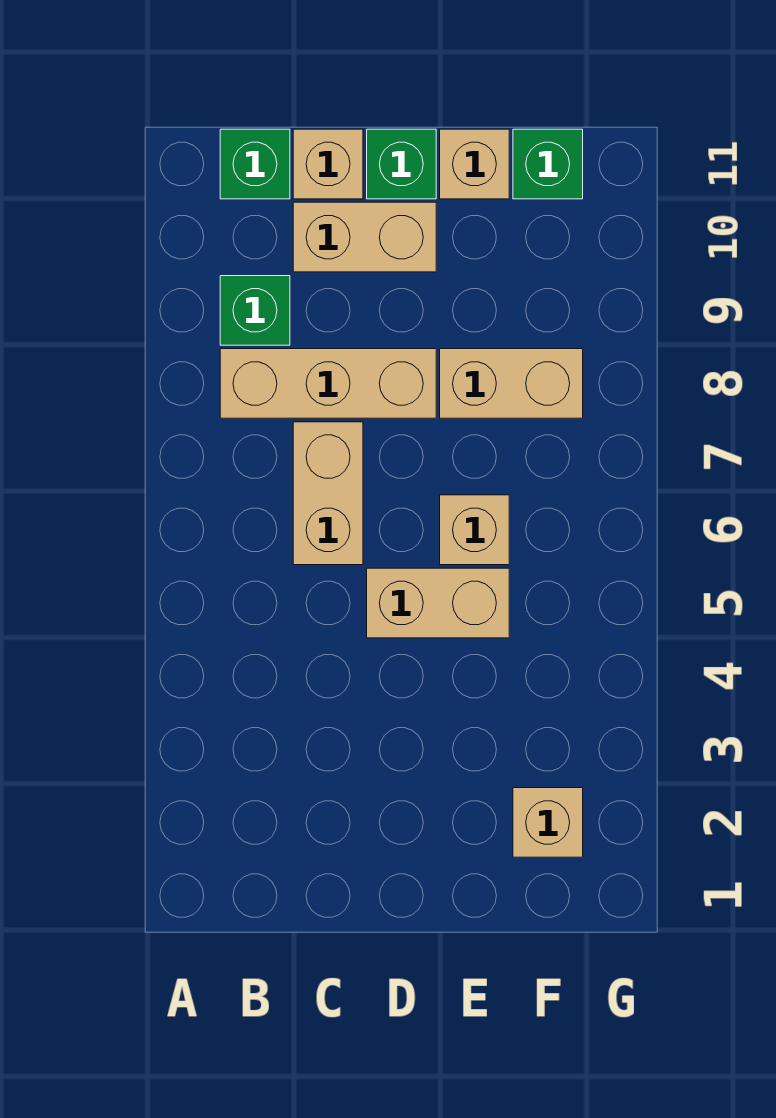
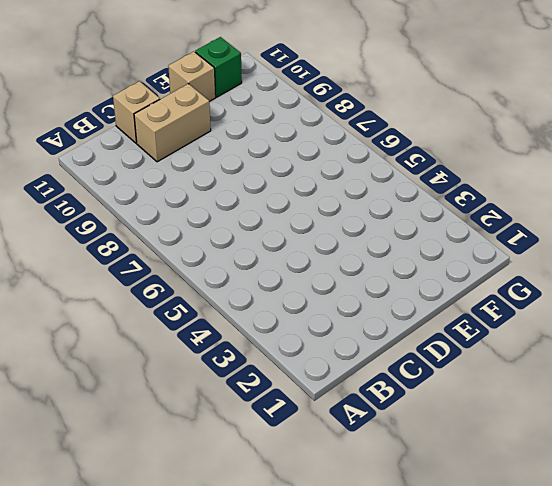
none -> tan 1x3 brick [220,349,436,418]
none -> green 1x1 brick [220,276,290,345]
none -> green 1x1 brick [220,129,290,199]

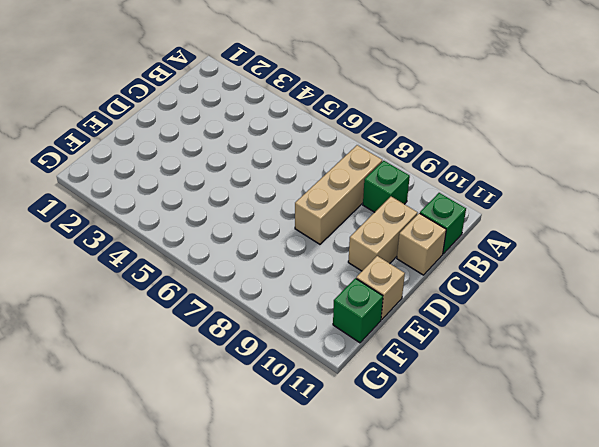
none -> tan 1x2 brick [293,422,363,565]
none -> tan 1x2 brick [367,568,509,638]
none -> green 1x1 brick [367,129,436,199]

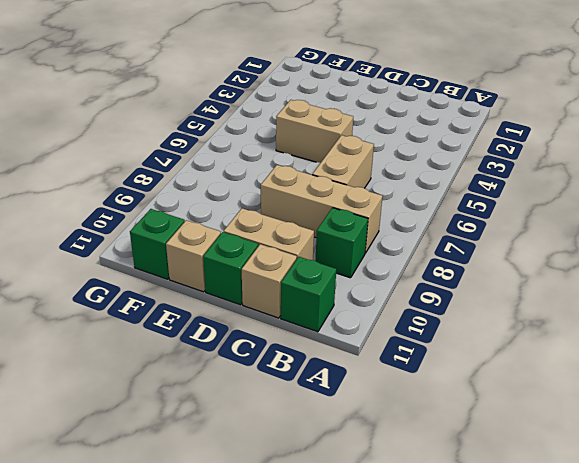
none -> tan 1x1 brick [440,495,509,565]
none -> tan 1x2 brick [440,349,583,418]
none -> tan 1x1 brick [513,788,583,857]

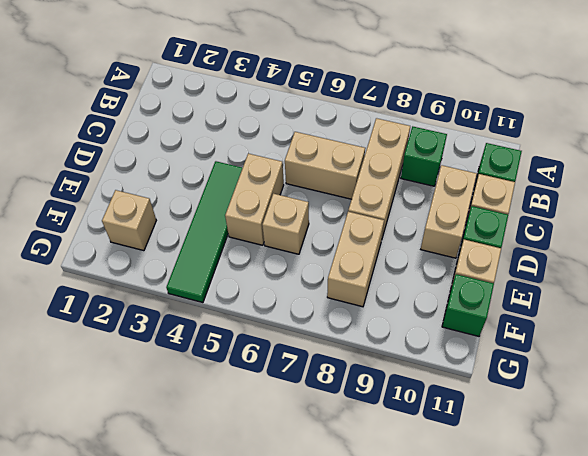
green 1x4 tile [166,161,242,303] -> none

